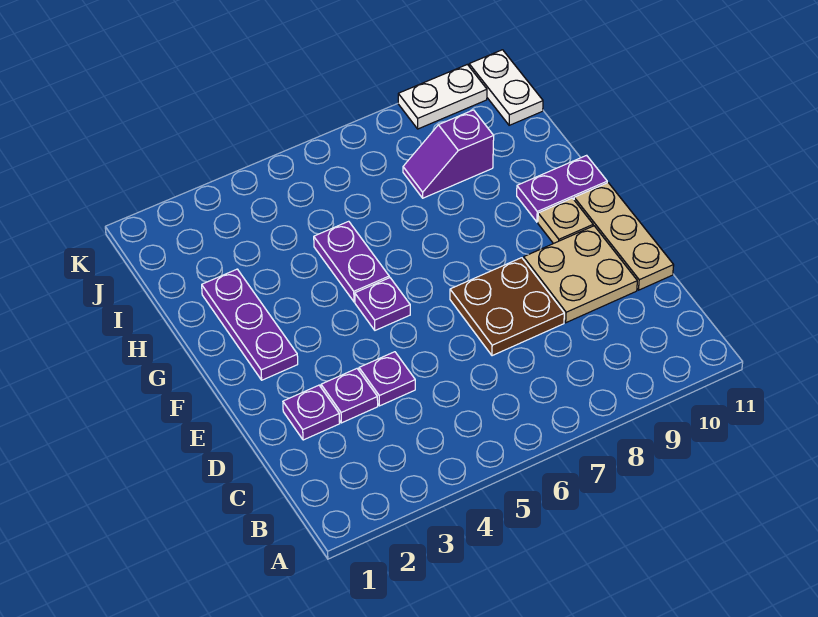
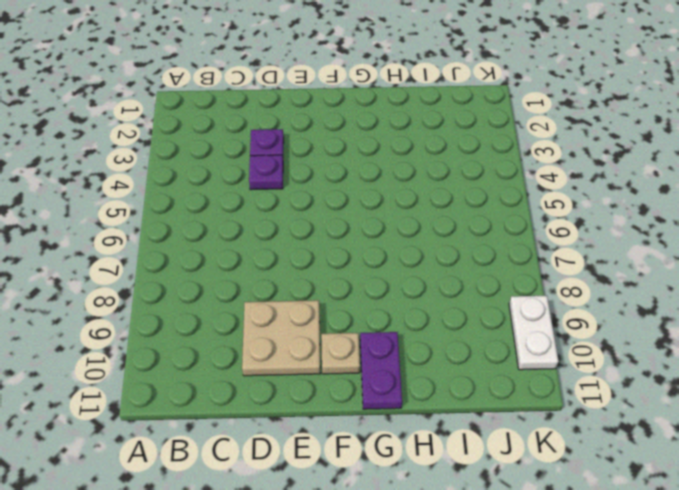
none -> purple 1x1 plate [283,385,340,440]
none -> brown 2x2 plate [450,258,564,356]
none -> tan 1x3 plate [574,183,674,290]

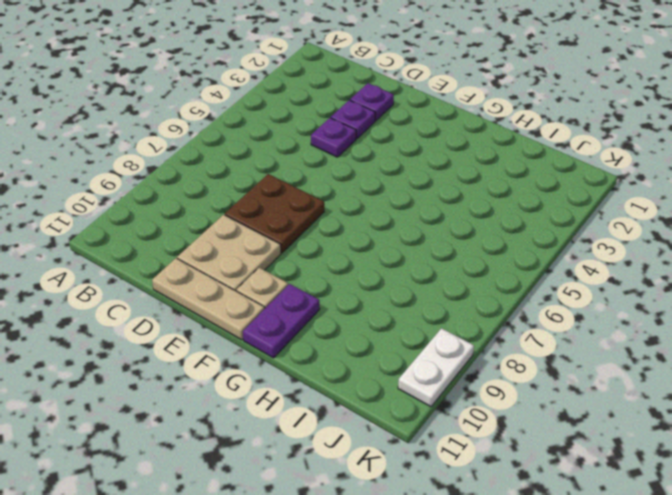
none -> purple 1x3 plate [202,269,298,380]
none -> purple 1x1 plate [355,278,410,330]
none -> purple 1x2 plate [314,221,389,302]

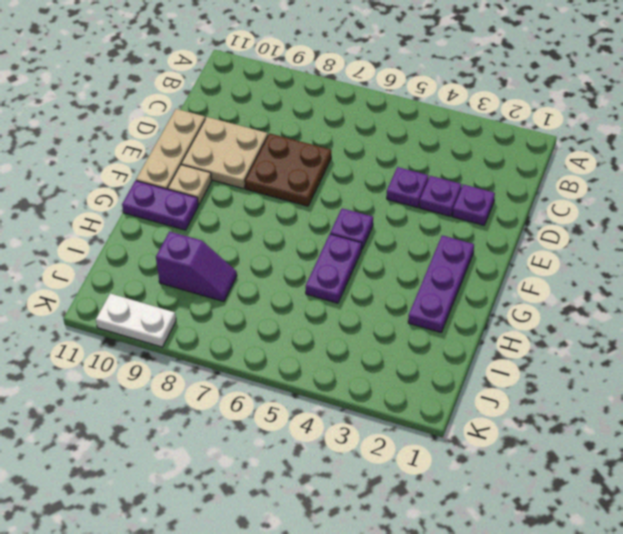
none -> white 1x2 plate [469,50,543,125]

